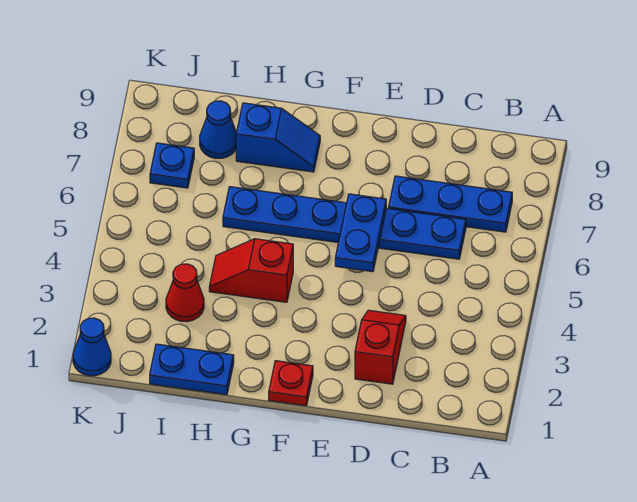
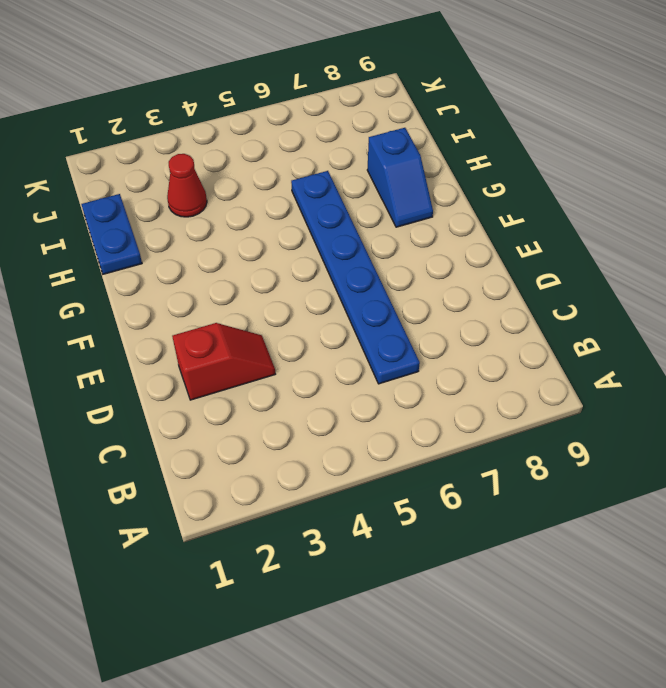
none -> blue 1x3 plate [389,176,512,232]
none -> red 1x1 plate [269,361,313,406]
none -> red 1x2 slope [209,239,293,302]

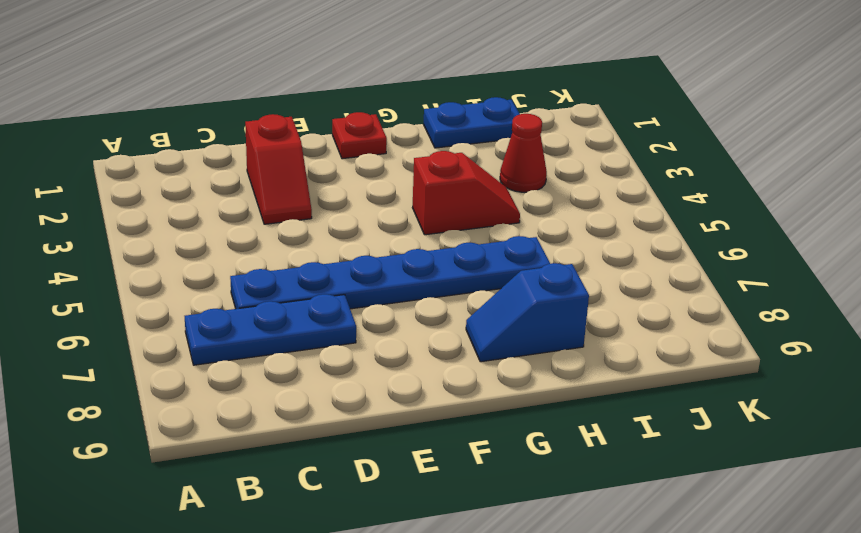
none -> blue 1x1 cone [200,101,236,158]
none -> blue 1x1 plate [150,143,194,188]
none -> blue 1x1 cone [73,318,111,376]

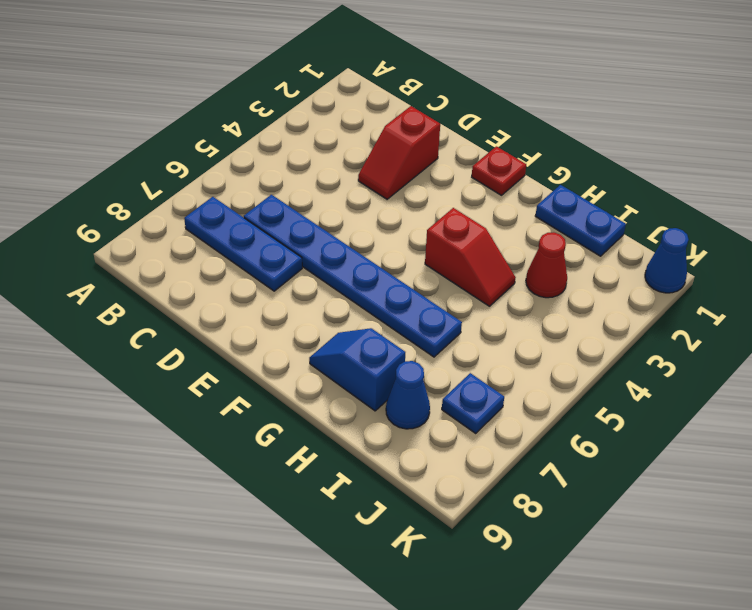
none -> blue 1x2 plate [335,194,386,272]

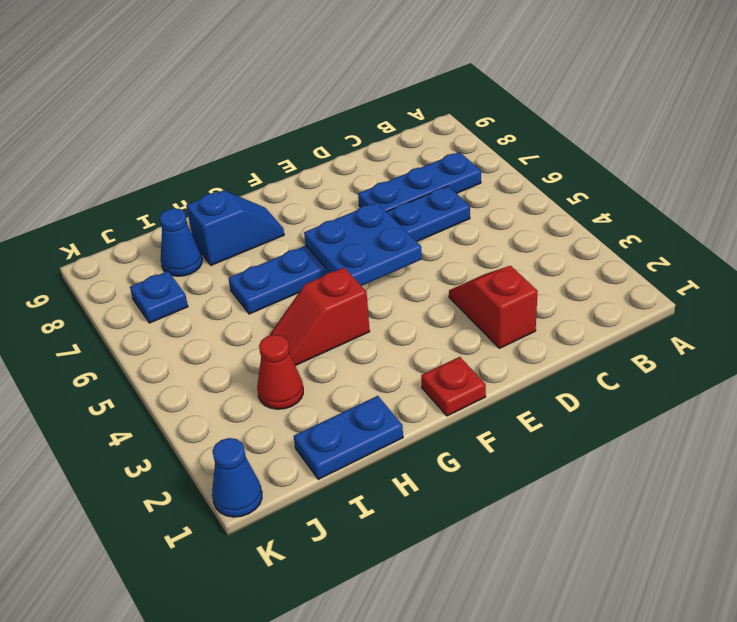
blue 2x2 plate [304,202,422,286] -> blue 1x2 plate [335,194,386,272]

